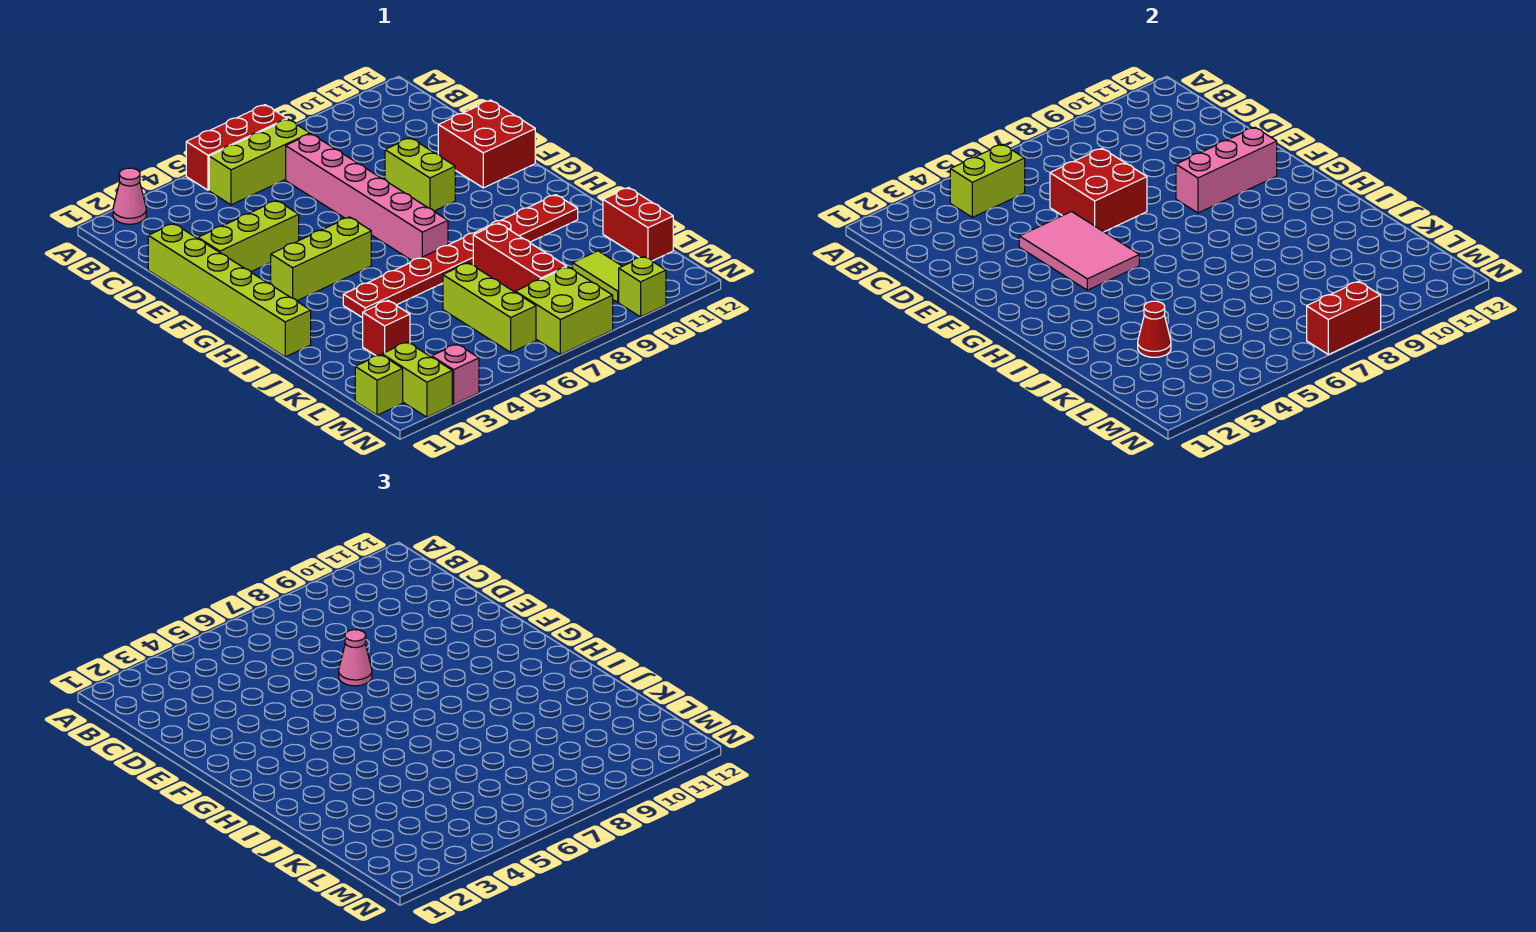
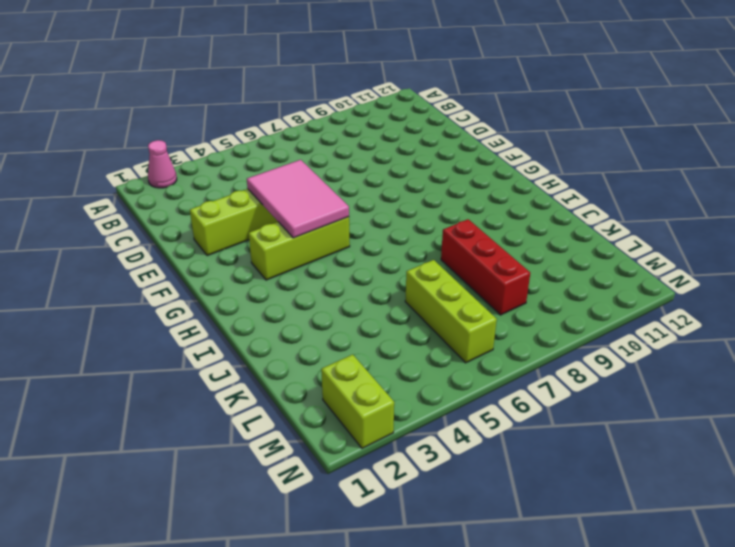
none -> red 1x3 brick [186,105,287,190]
none -> lime 1x3 brick [209,119,310,205]
none -> pink 1x6 brick [286,134,448,260]

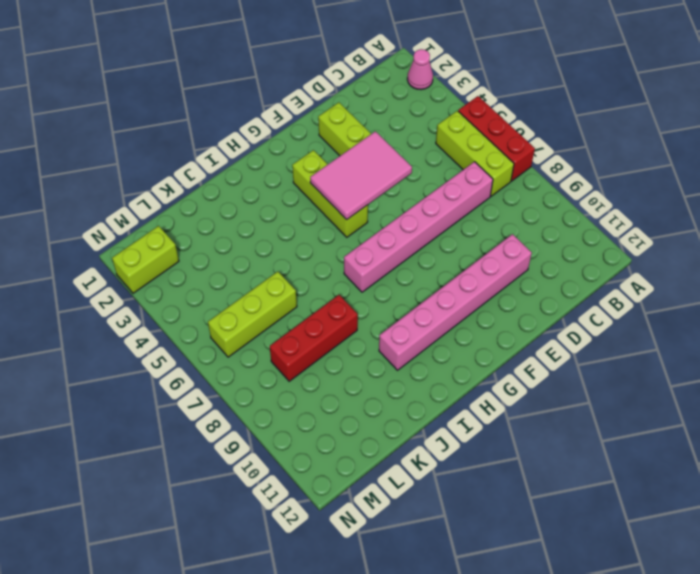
pink 1x6 brick [379,234,532,370] -> red 1x8 plate [343,195,578,318]
none -> lime 1x6 brick [148,224,311,357]
none -> lime 1x2 brick [385,138,455,211]
none -> red 2x2 brick [438,100,535,188]

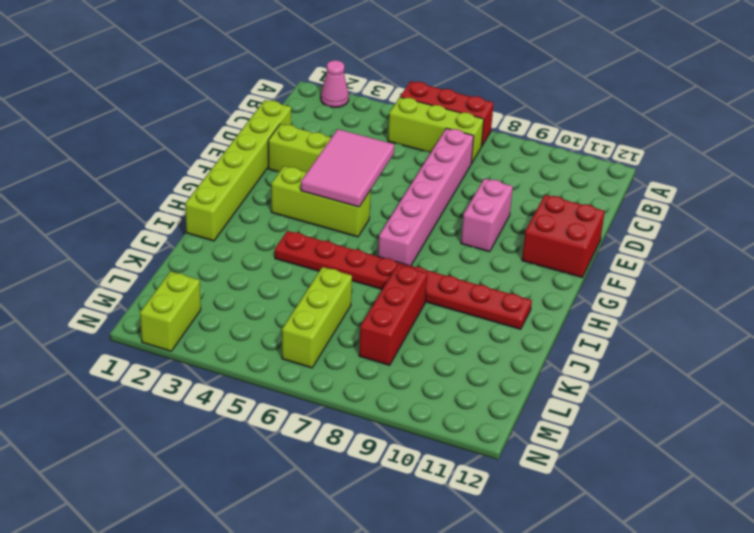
pink 1x2 brick [461,179,513,252] -> lime 1x2 brick [385,138,455,211]
none -> red 1x1 brick [363,301,410,356]
none -> red 1x2 brick [603,188,673,261]
none -> lime 1x2 tile [573,251,622,302]

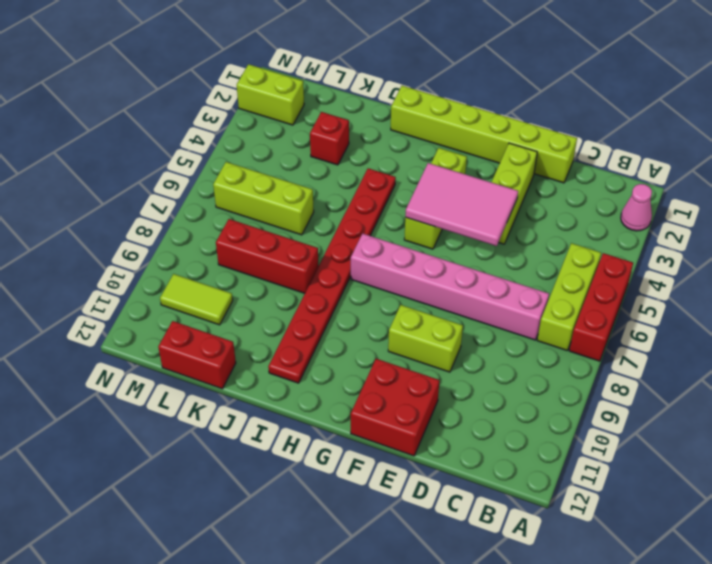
none -> lime 1x1 brick [355,355,403,415]
none -> lime 2x2 brick [516,267,613,355]
none -> pink 1x1 brick [432,344,479,405]

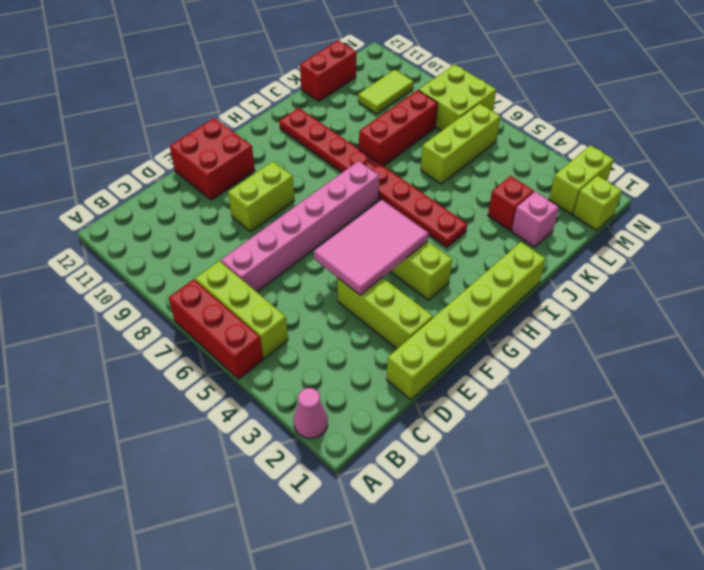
pink 1x1 brick [512,192,559,247] -> pink 1x1 brick moved to [432,344,479,405]
none -> lime 1x1 brick [619,256,666,317]
none -> lime 1x2 brick [950,144,1025,217]
none -> red 2x2 brick [1050,148,1147,232]

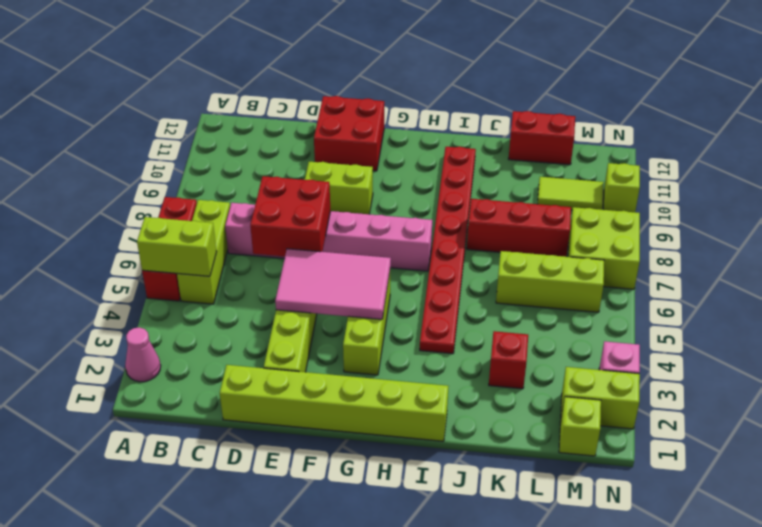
lime 1x2 brick [137,217,217,276] -> lime 1x2 brick turned to [950,144,1025,217]
none -> pink 1x3 brick [1176,127,1277,213]
none -> red 1x1 cone [1138,301,1171,357]
none -> red 1x2 brick [1307,281,1381,355]

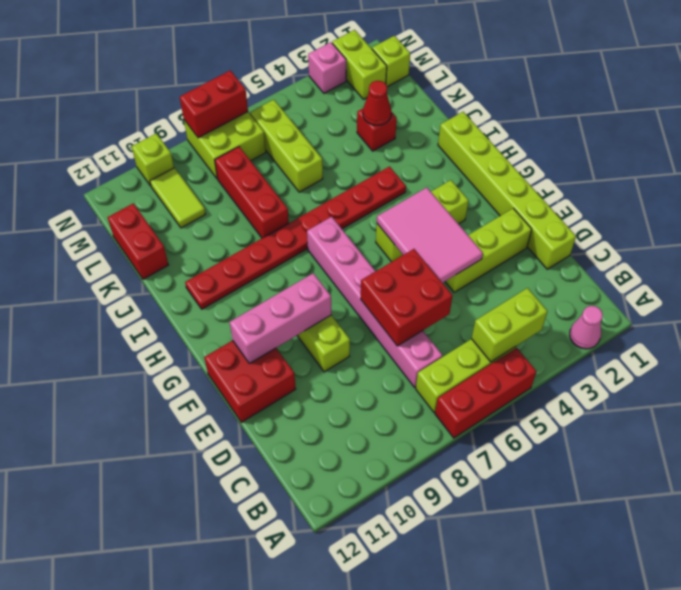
none -> pink 1x1 cone [339,630,372,686]

